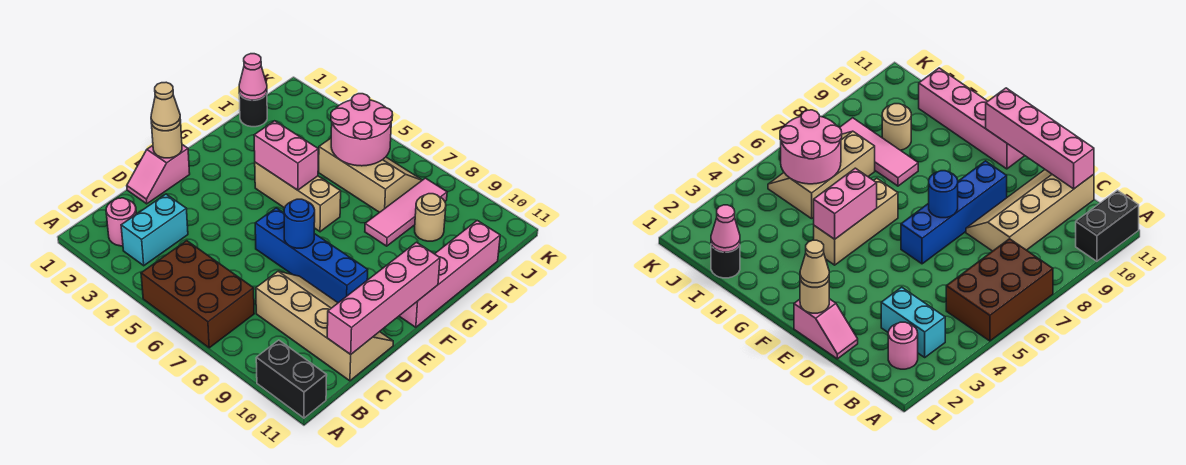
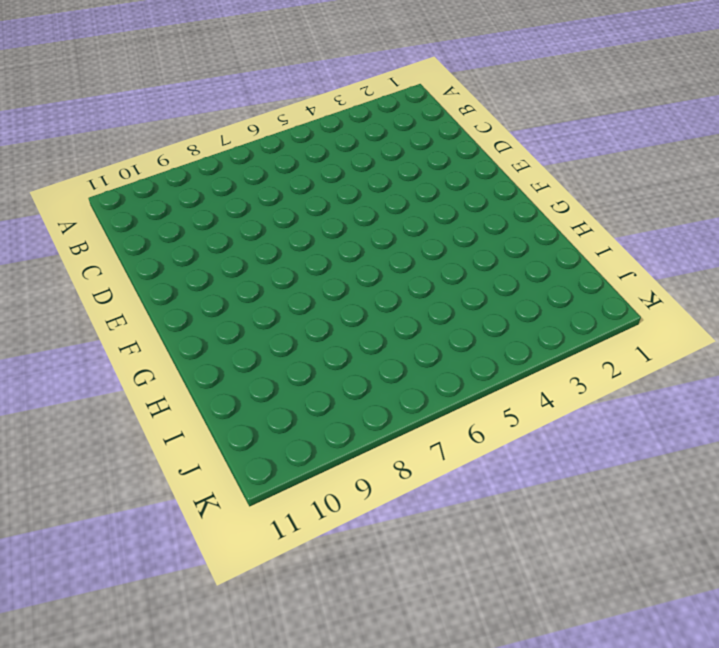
none -> brown 2x3 brick [141,241,254,348]
none -> black 1x2 brick [256,340,327,418]
none -> pink 1x1 round brick [106,198,136,246]

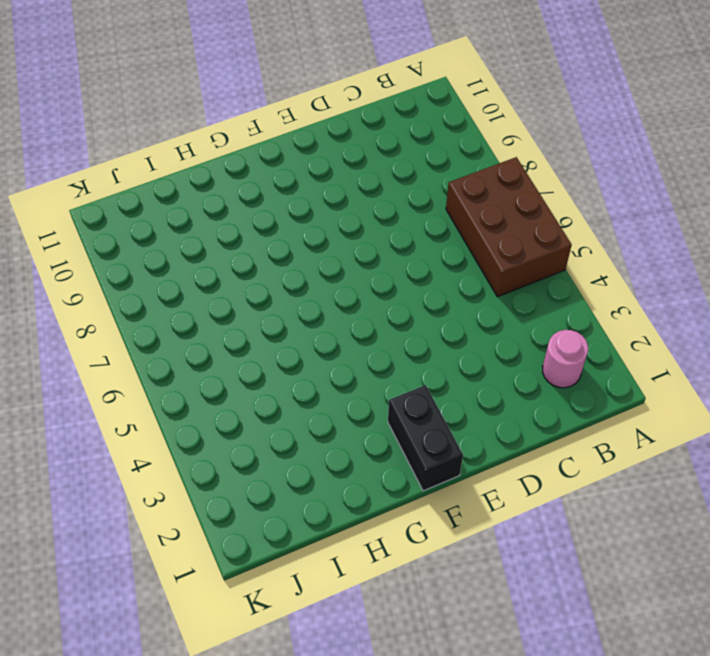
black 1x2 brick [388,385,463,491] -> black 1x2 brick moved to [256,340,327,418]
none -> cyan 1x2 brick [121,194,188,266]
none -> tan 2x4 slope [256,271,393,381]
none -> pink 1x2 slope [127,145,190,204]

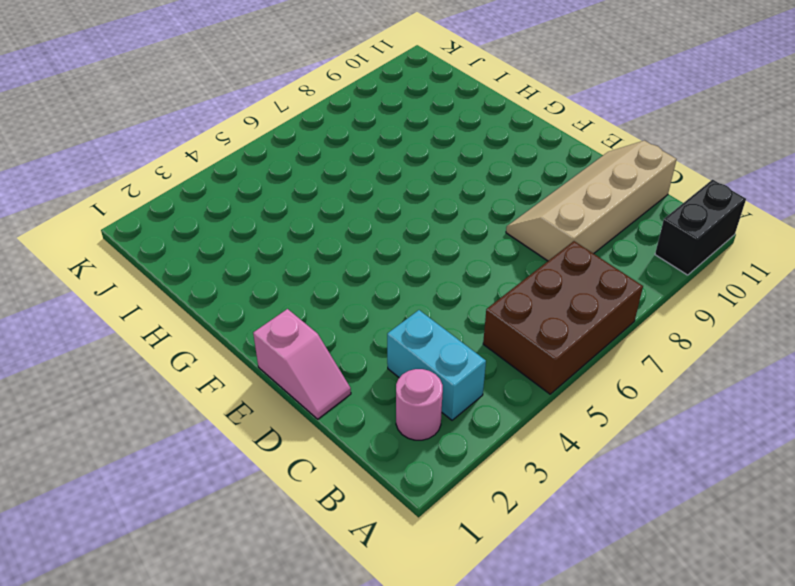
none -> blue 1x4 brick [255,208,368,303]
none -> pink 1x4 brick [400,221,500,327]
none -> tan 1x3 brick [255,162,341,232]

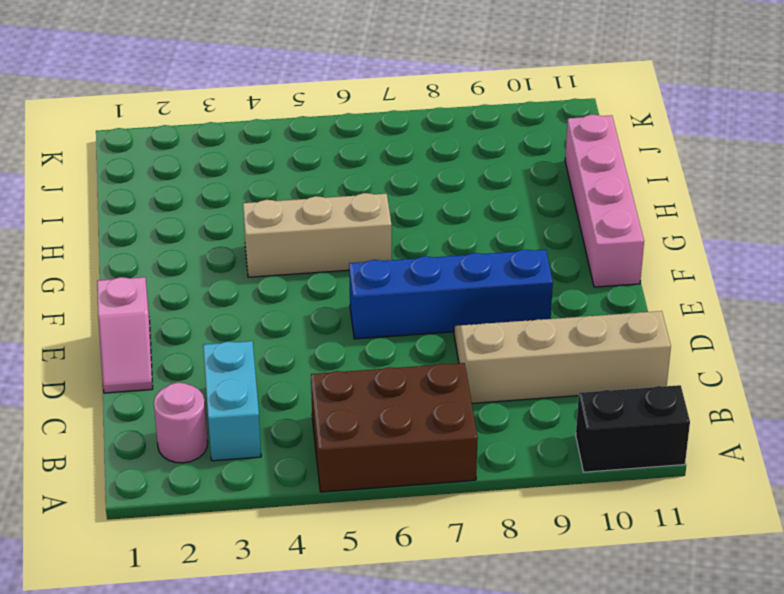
none -> pink 1x3 tile [365,178,447,246]
none -> black 1x1 round brick [239,93,267,127]
none -> tan 2x3 slope [318,138,422,212]

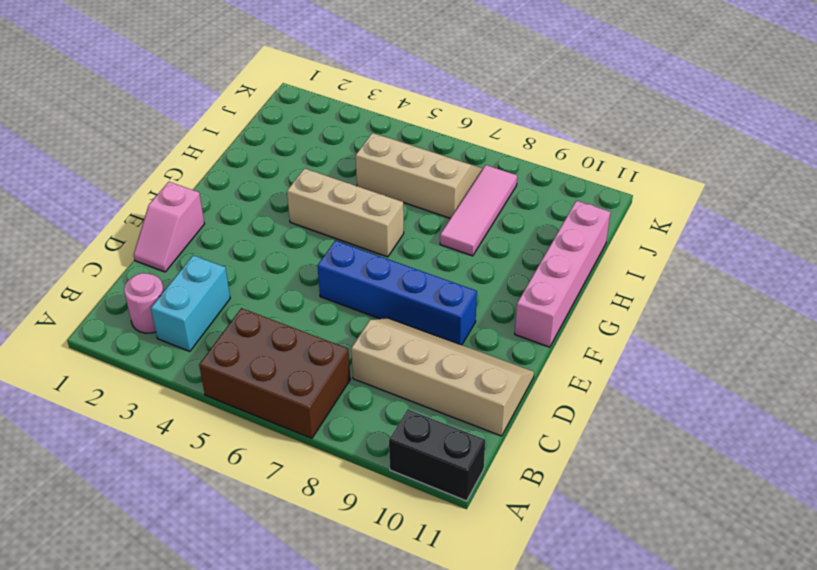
none -> black 1x1 round brick [239,93,267,127]
none -> tan 1x1 round brick [415,194,446,241]
none -> pink 1x4 brick [327,242,440,354]

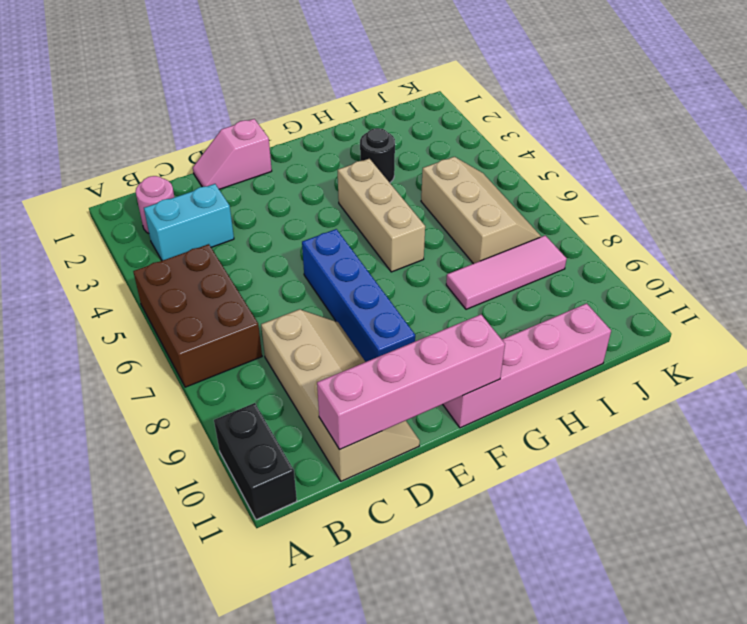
black 1x1 round brick [360,128,395,183] -> black 1x1 round brick moved to [239,93,267,127]
none -> tan 1x1 round brick [415,194,446,241]
none -> tan 1x1 round brick [152,120,182,158]
none -> blue 1x1 round brick [284,199,315,248]

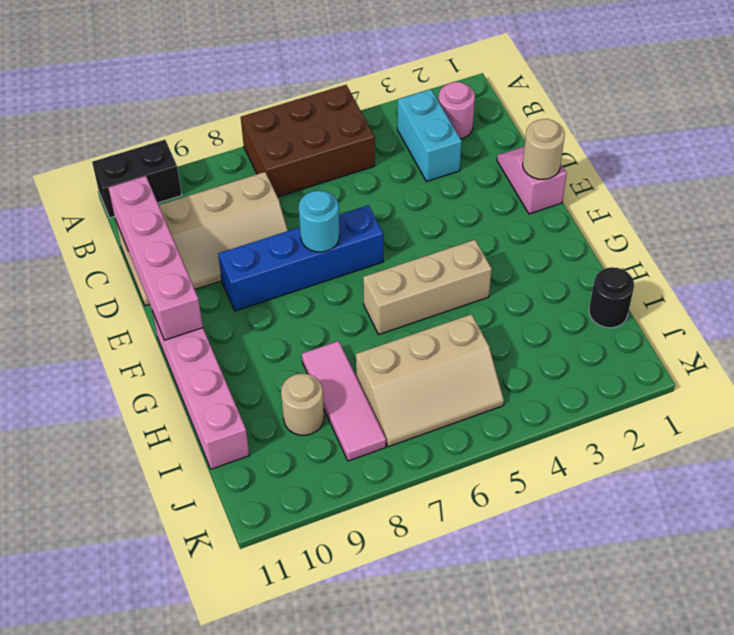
cyan 1x1 round brick [299,191,340,252] -> blue 1x1 round brick [284,199,315,248]
none -> pink 1x2 brick [254,121,318,190]
none -> pink 1x1 cone [239,54,267,100]
none -> pink 2x2 round brick [331,94,393,166]

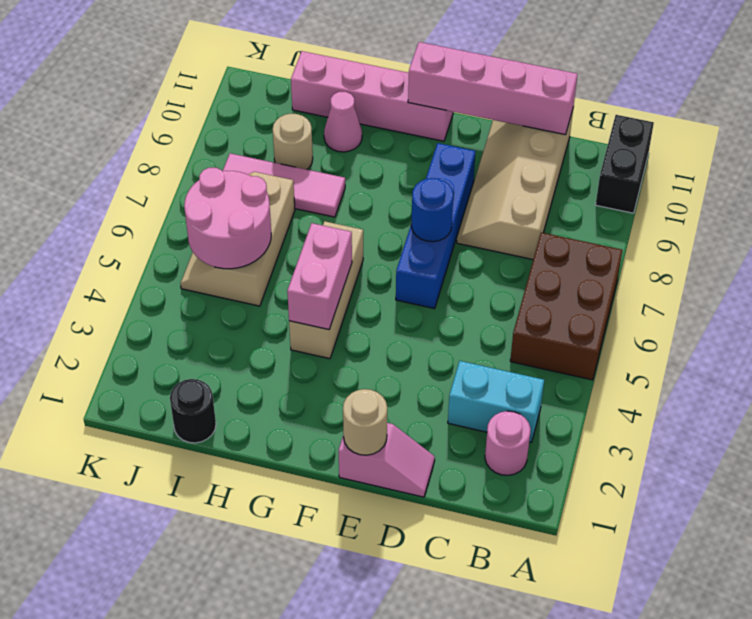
pink 1x1 cone [324,92,362,152] -> pink 1x1 cone moved to [239,54,267,100]
none -> tan 1x1 cone [151,82,180,131]

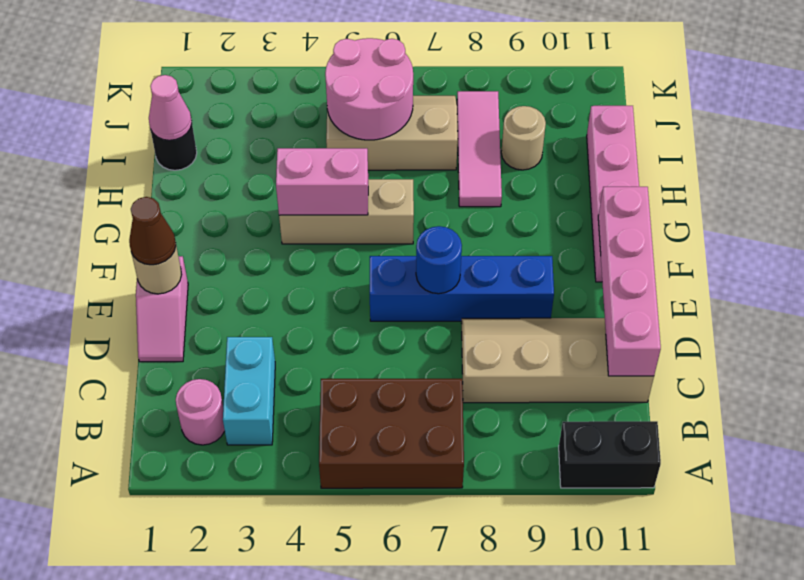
brown 1x1 cone [129,197,176,265] -> tan 1x1 cone [151,82,180,131]

